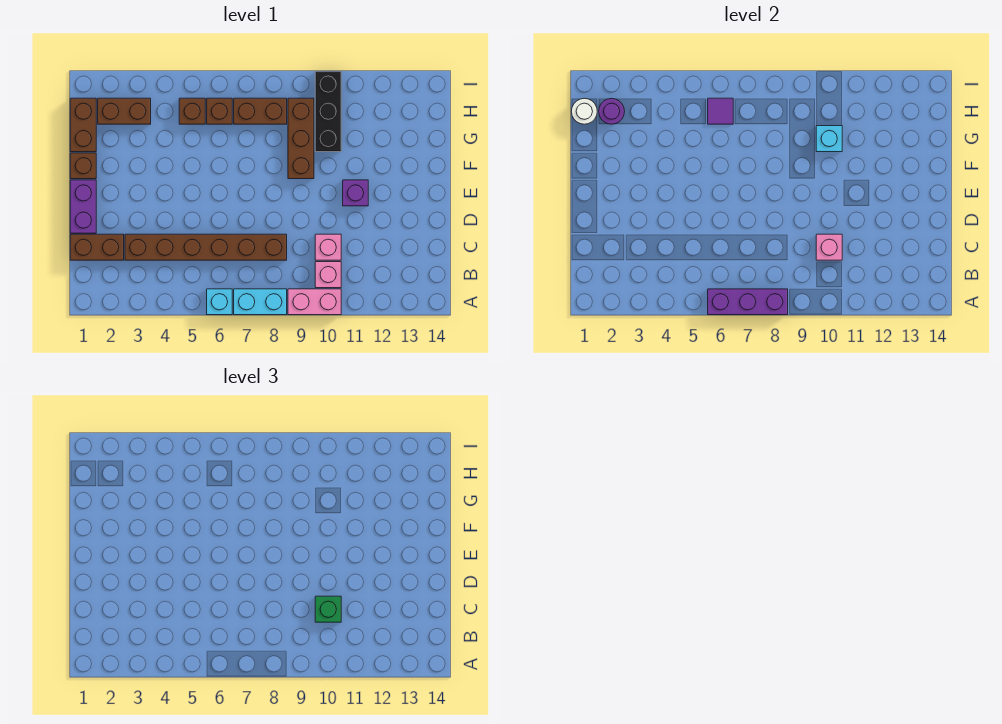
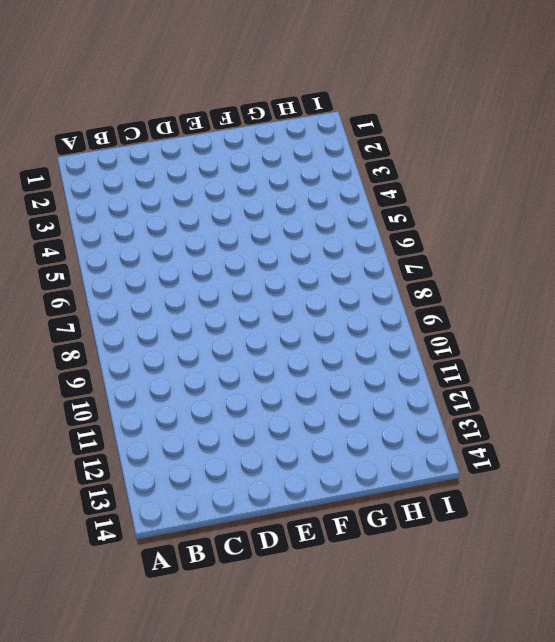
none -> cyan 1x1 brick [207,289,232,315]
none -> cyan 1x2 brick [234,289,287,315]
none -> pink 1x2 brick [288,289,341,315]

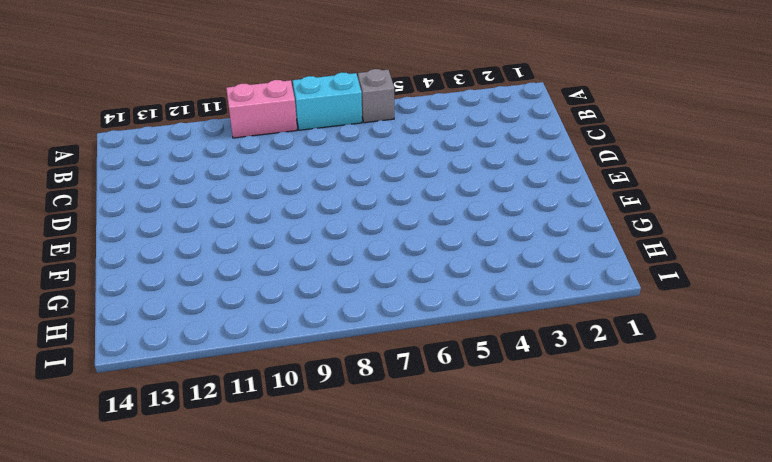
grey 1x1 brick [358,69,394,123] -> cyan 1x1 brick [207,289,232,315]
none -> pink 1x1 brick [315,262,341,288]
none -> brown 1x2 brick [70,234,124,260]
none -> brown 1x6 brick [125,234,287,260]

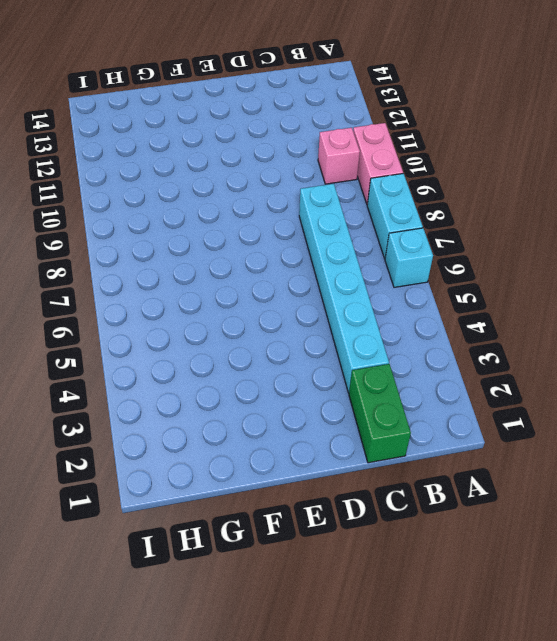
green 1x2 brick [349,364,411,463] -> brown 1x2 brick [70,234,124,260]
cyan 1x6 brick [299,184,389,393] -> brown 1x6 brick [125,234,287,260]
none -> pink 1x1 brick [315,234,341,260]
none -> purple 1x2 brick [70,180,96,233]
none -> purple 1x1 brick [343,180,368,206]

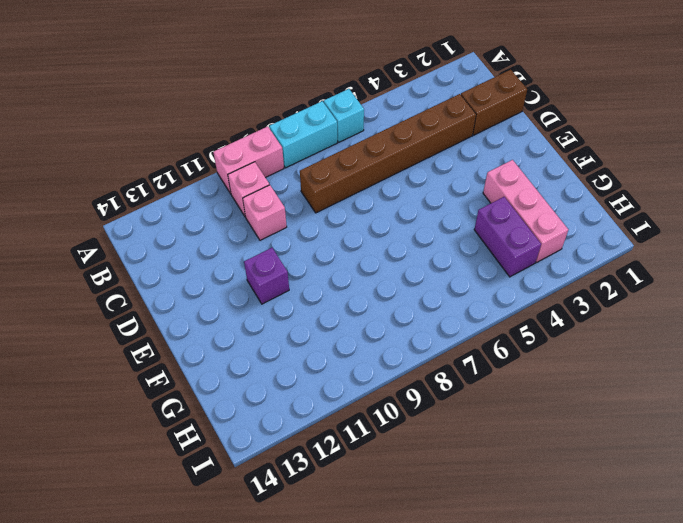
pink 1x3 brick [483,160,568,262] -> brown 1x2 brick [98,98,151,124]
purple 1x2 brick [474,197,541,277] -> purple 1x2 brick moved to [70,180,96,233]
none -> brown 1x1 brick [70,153,96,179]
none -> brown 1x3 brick [288,98,314,179]
none -> brown 1x2 brick [70,98,96,152]

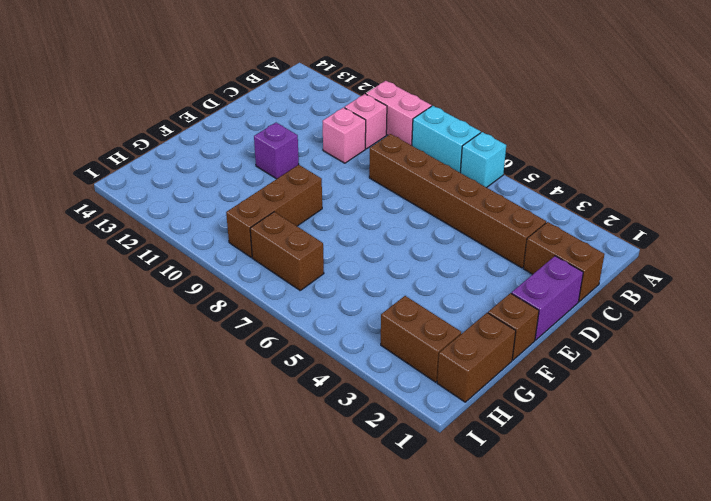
none -> black 1x3 brick [315,71,341,152]
none -> brown 1x1 brick [179,98,205,124]
none -> brown 1x1 brick [207,98,232,124]

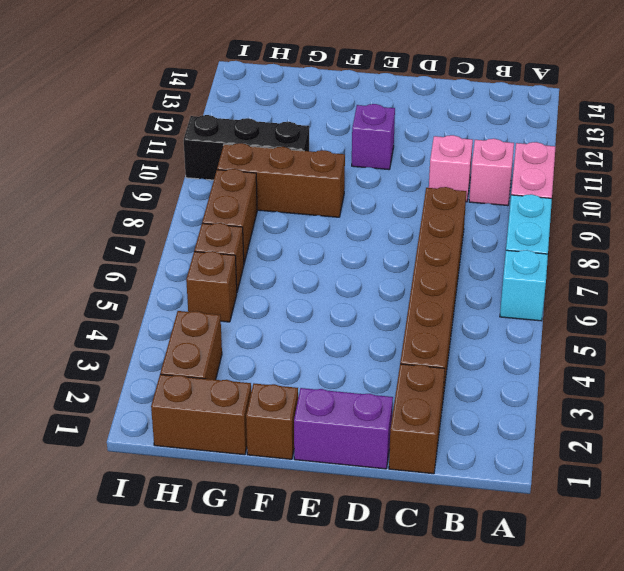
none -> purple 1x3 brick [708,289,788,315]
none -> pink 1x1 brick [816,234,842,260]
none -> cyan 1x1 brick [816,126,842,152]

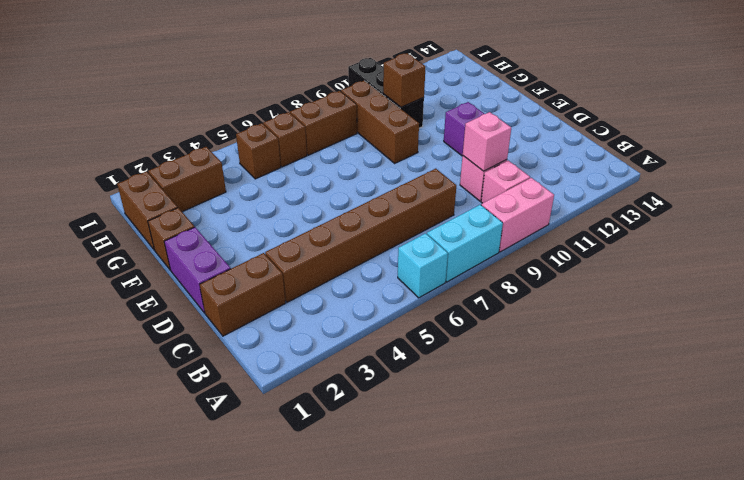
brown 1x1 brick [383,53,426,107] -> cyan 1x1 brick [816,126,842,152]
none -> purple 1x3 brick [708,289,788,315]
none -> white 1x1 round brick [571,98,597,124]
none -> purple 1x1 round brick [599,98,625,124]

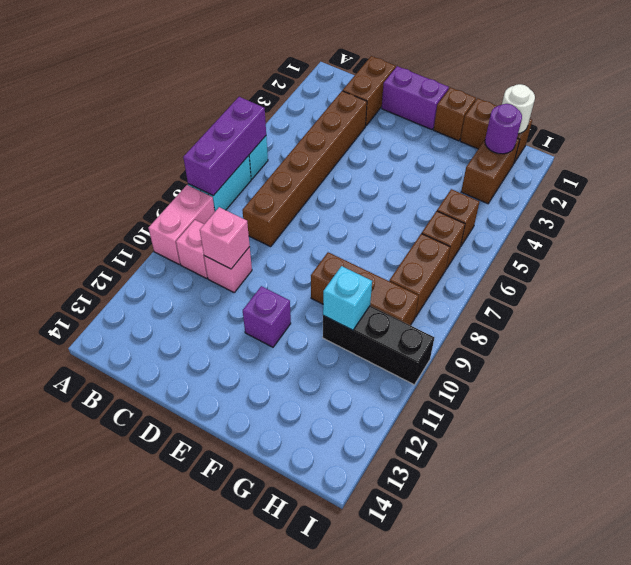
none -> purple 1x1 tile [708,98,733,124]
none -> green 1x1 brick [315,596,341,622]

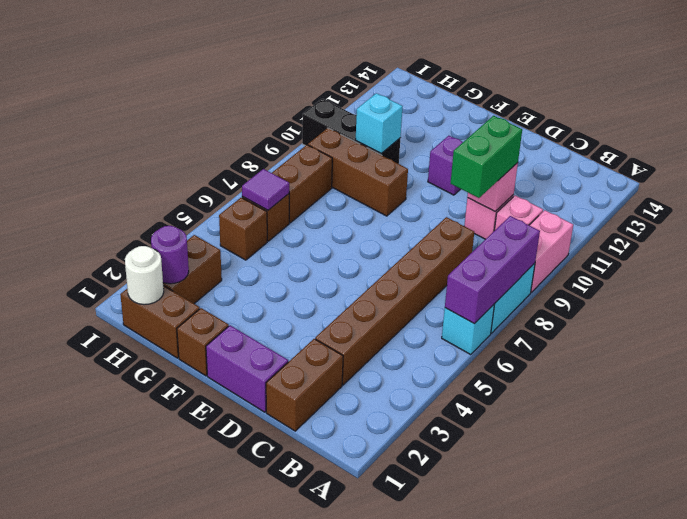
green 1x2 brick [451,116,522,198] -> green 1x1 brick [315,596,341,622]

